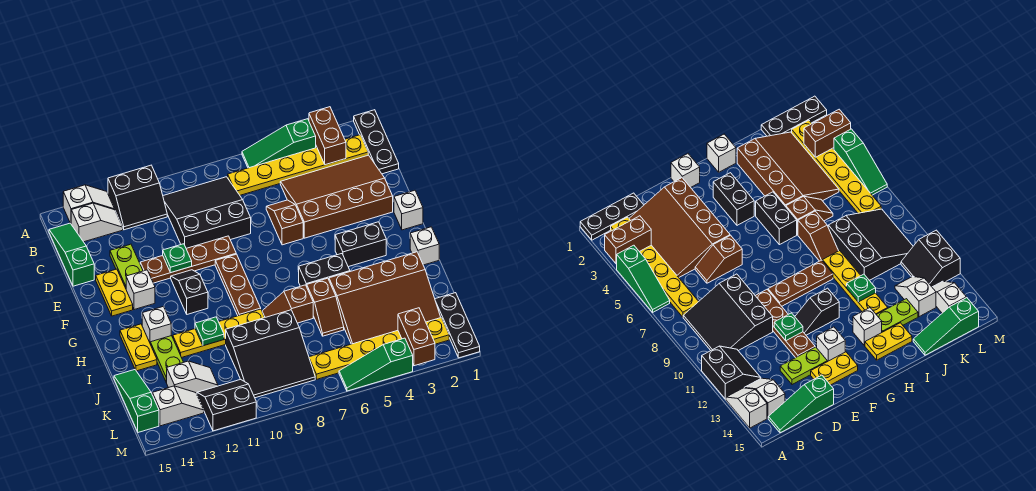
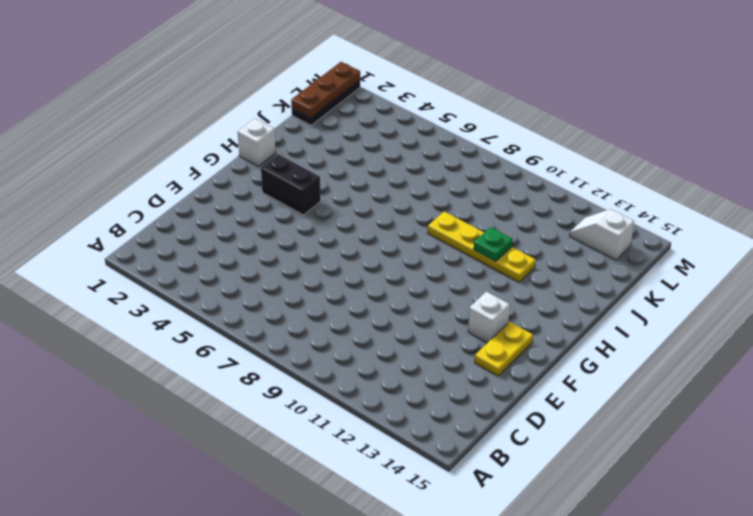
brown 1x3 plate [291,62,360,117] -> brown 1x3 plate moved to [215,254,261,316]
none -> black 1x3 plate [354,110,399,174]
none -> green 1x3 slope [242,119,316,168]
none -> black 2x2 slope [108,165,167,230]
none -> white 1x2 slope [63,185,115,223]

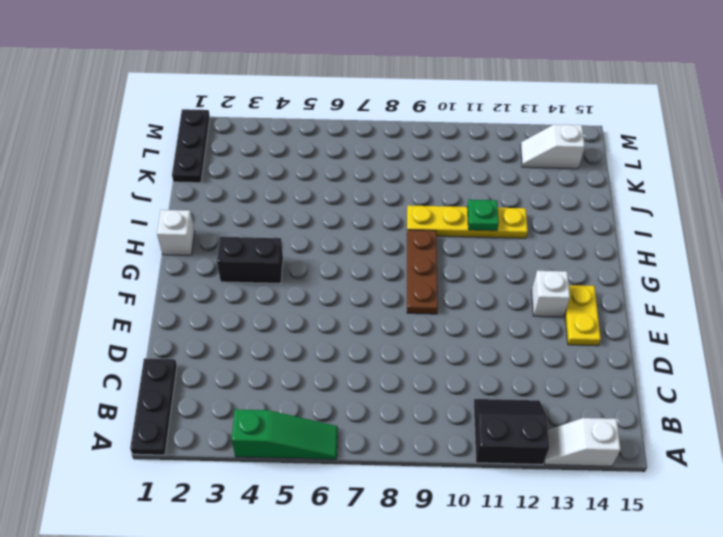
none -> yellow 1x6 plate [228,135,368,195]
none -> black 3x3 slope [163,177,251,248]
none -> white 1x2 slope [71,203,123,242]
none -> green 1x3 slope [49,223,94,286]

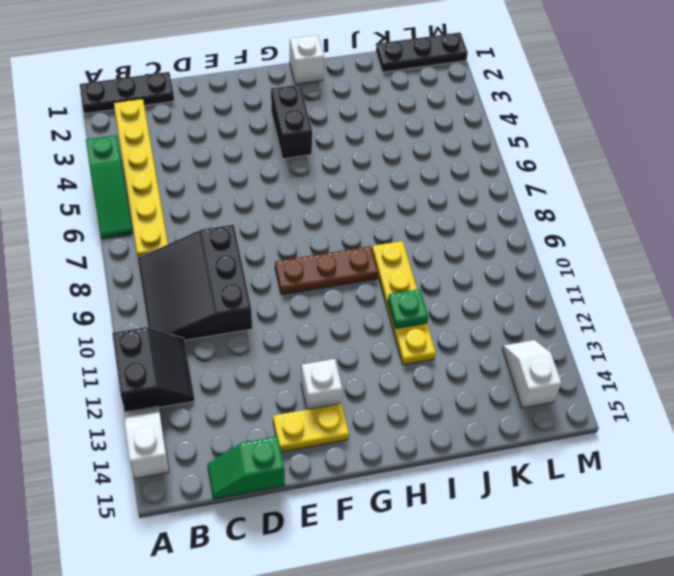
green 1x2 slope [207,436,285,499] -> green 1x3 slope [49,223,94,286]
none -> white 1x2 slope [71,203,123,242]
none -> brown 3x4 slope [280,155,393,238]
none -> brown 1x2 slope [266,200,303,245]
none -> lime 1x2 plate [110,244,143,288]

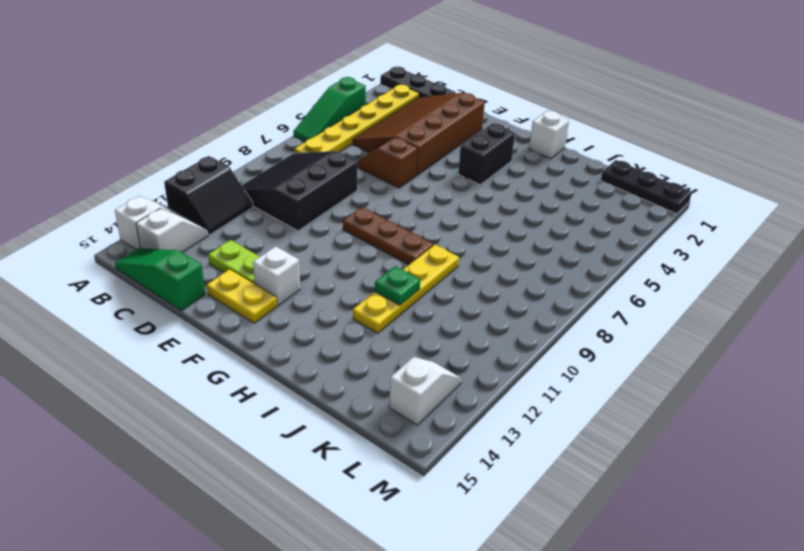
none -> brown 1x4 plate [140,236,236,283]
none -> white 1x1 brick [394,190,423,230]
none -> black 1x2 slope [171,270,208,314]
none -> black 1x2 brick [299,254,350,286]

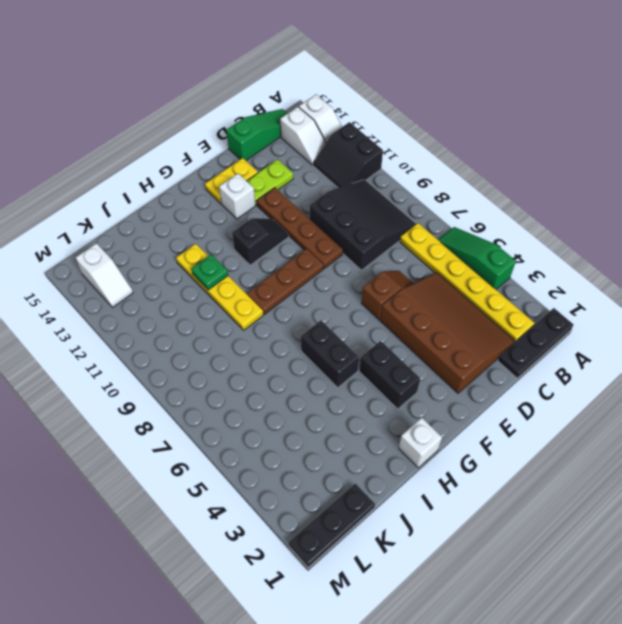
none -> white 1x1 brick [394,190,423,230]
none -> white 1x1 brick [142,306,171,342]
none -> yellow 1x2 plate [120,324,157,371]
none -> brown 3x4 slope [329,252,441,344]

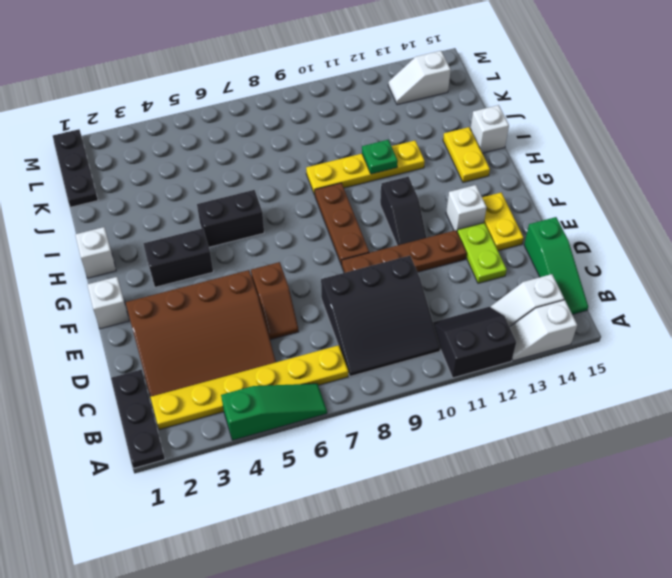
white 1x1 brick [470,105,509,153] -> white 1x1 brick moved to [142,306,171,342]
none -> brown 3x4 slope [329,252,441,344]
none -> brown 1x2 slope [307,278,344,336]
none -> brown 1x2 slope [262,285,313,323]
none -> lime 1x2 plate [150,336,184,382]

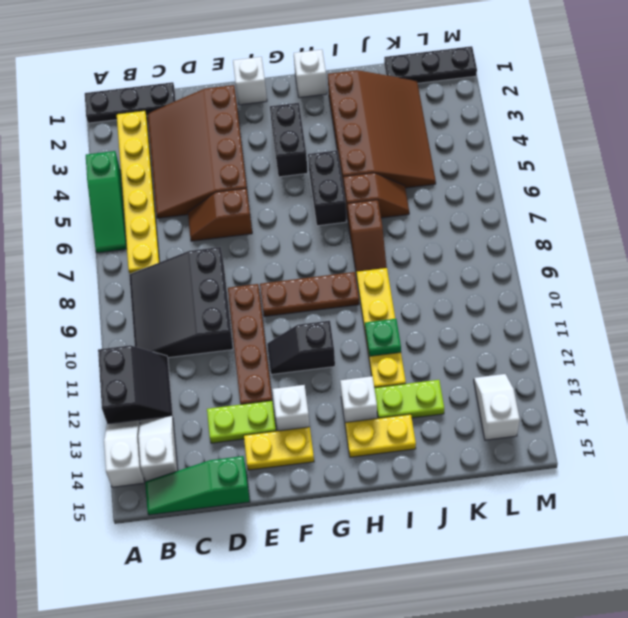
none -> black 3x3 slope [226,310,315,398]
none -> green 1x3 slope [114,370,159,432]
none -> white 1x2 slope [166,361,218,394]
none -> yellow 1x6 plate [309,318,449,379]

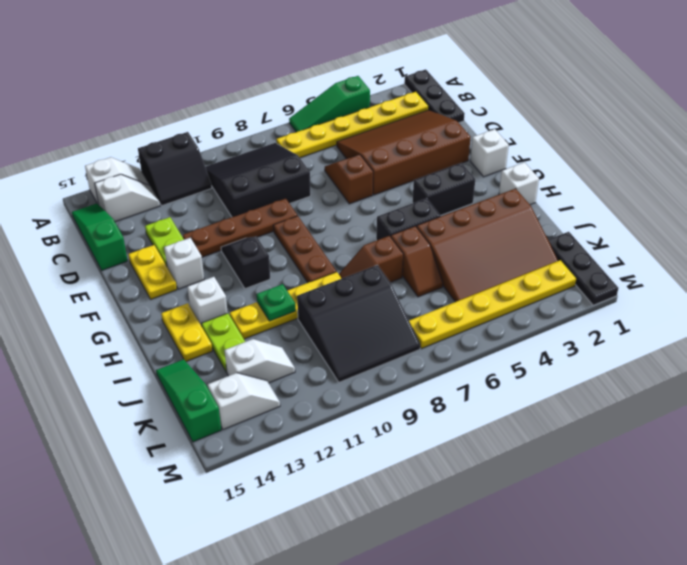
none -> black 2x2 slope [197,379,256,431]
none -> green 1x3 slope [339,338,413,391]
none -> brown 1x2 brick [309,107,346,165]
none -> green 1x1 plate [163,244,192,273]

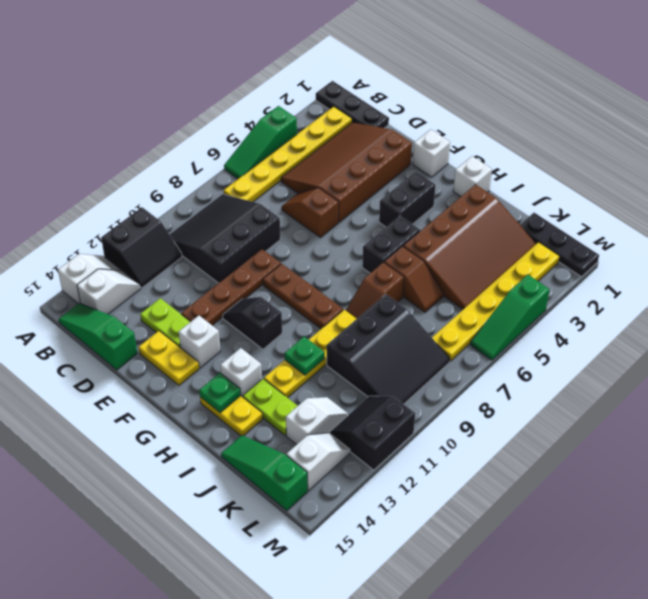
green 1x1 plate [199,373,241,413] -> green 1x1 plate moved to [163,244,192,273]
none -> brown 1x2 brick [309,107,346,165]
none -> brown 1x2 brick [398,308,435,366]

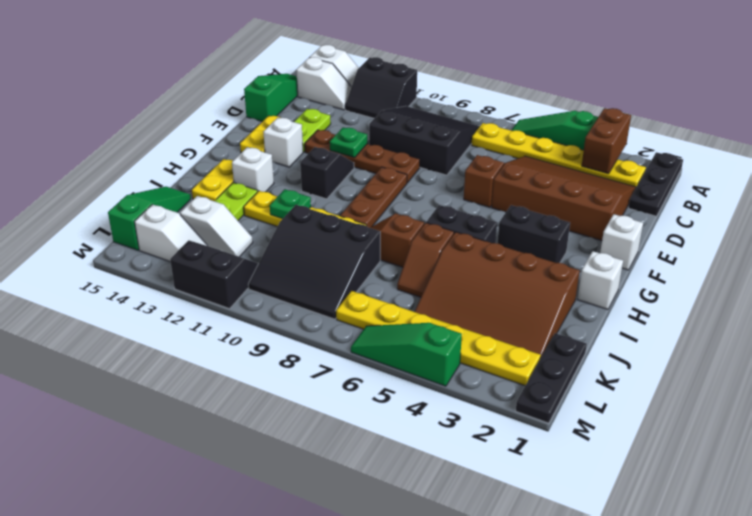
none -> brown 1x2 brick [398,308,435,366]

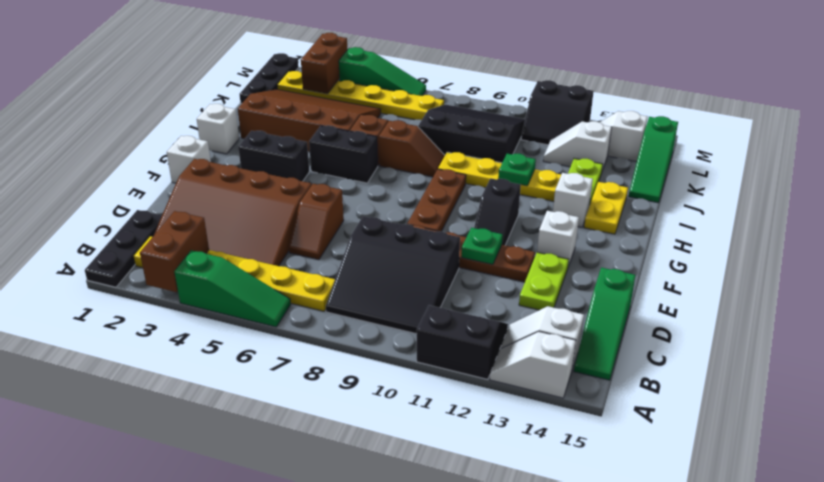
none -> yellow 1x2 plate [96,269,133,316]

